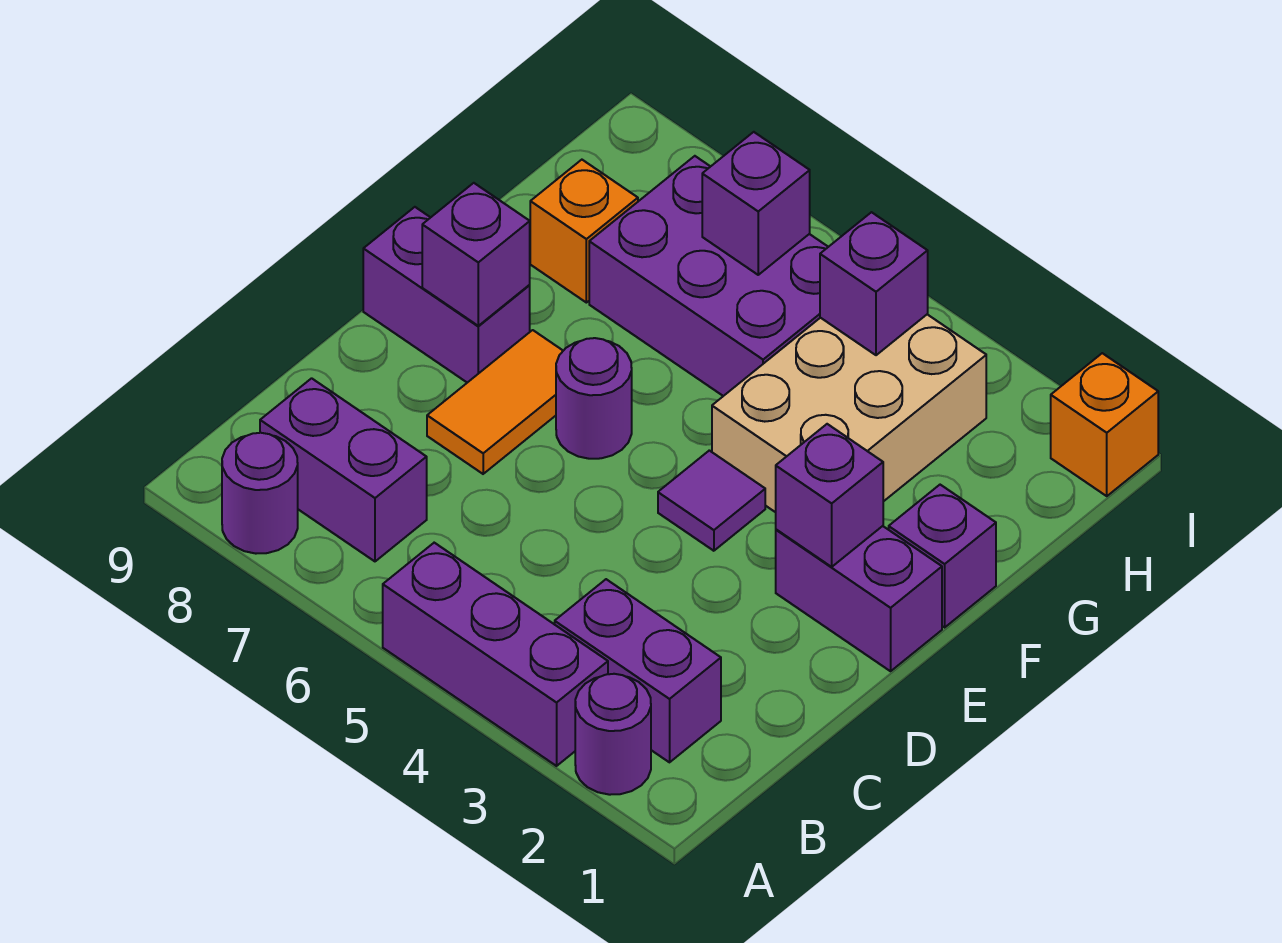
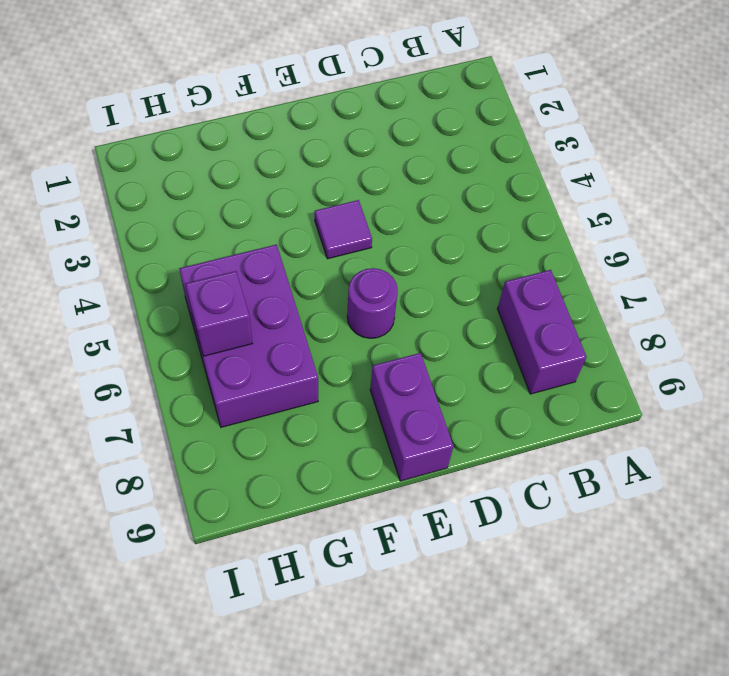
none -> purple 1x1 round brick [575,674,651,795]
none -> purple 1x3 brick [383,543,608,766]
none -> purple 1x1 round brick [222,433,298,554]

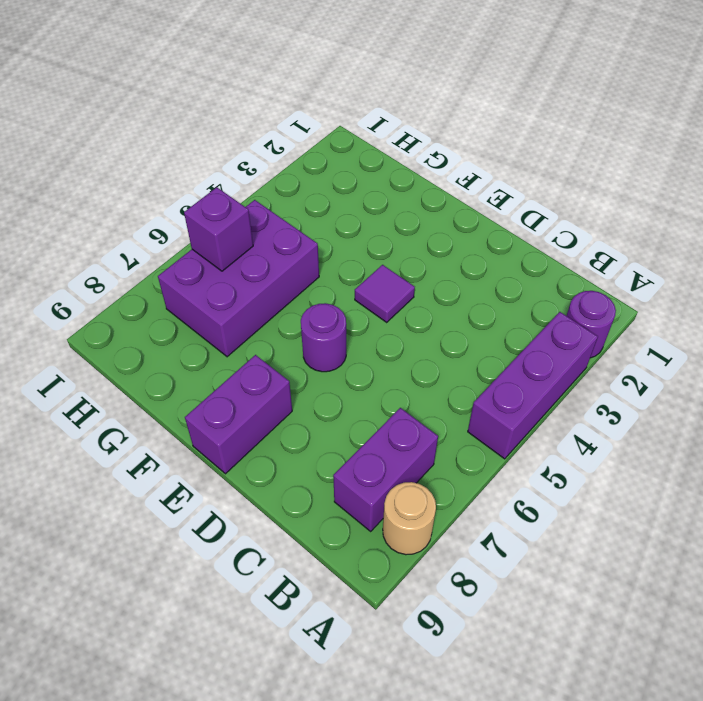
tan 1x1 round brick [383,482,436,555] -> purple 1x1 round brick [222,433,298,554]
none -> purple 1x2 brick [555,579,721,762]
none -> orange 1x2 tile [427,330,563,474]
none -> purple 1x2 brick [776,526,942,671]

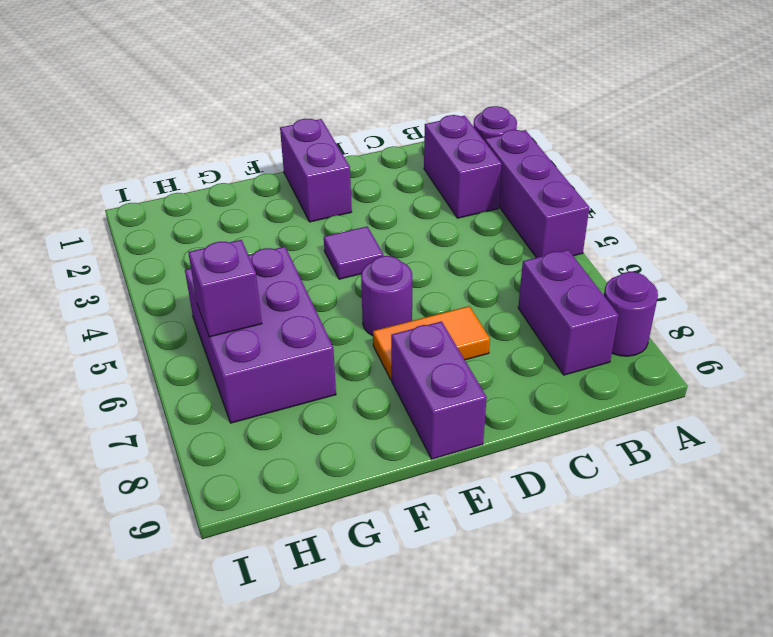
none -> purple 1x1 brick [889,485,996,627]
none -> tan 2x3 brick [712,314,986,512]
none -> orange 1x1 brick [530,160,638,303]

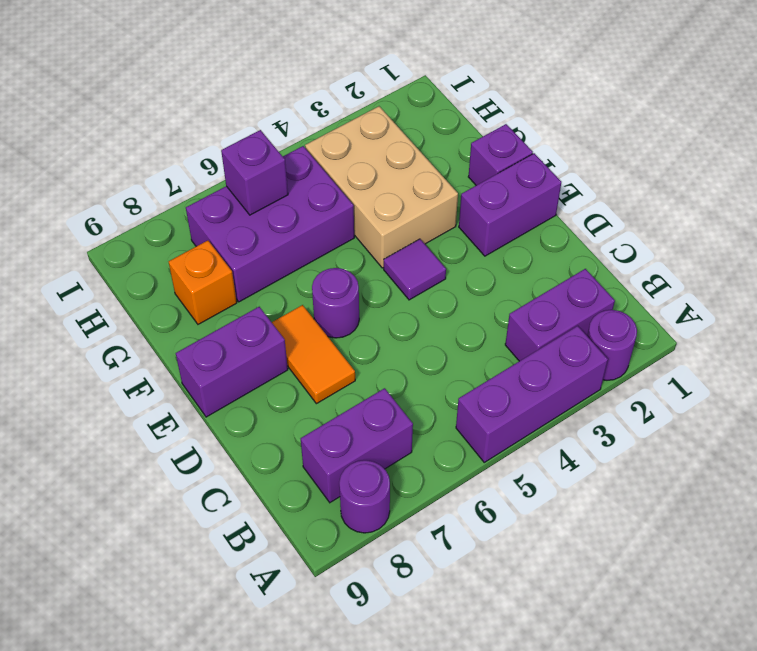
none -> orange 1x1 brick [1051,353,1158,496]
none -> purple 1x1 brick [776,424,883,567]
none -> purple 1x1 brick [422,183,530,326]

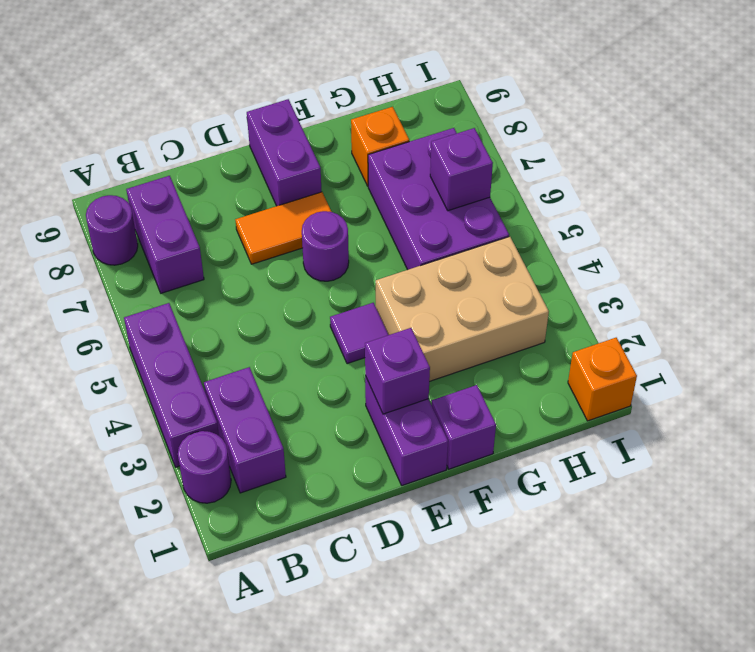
none -> purple 1x1 brick [422,183,530,326]
none -> purple 1x1 brick [820,212,928,355]

